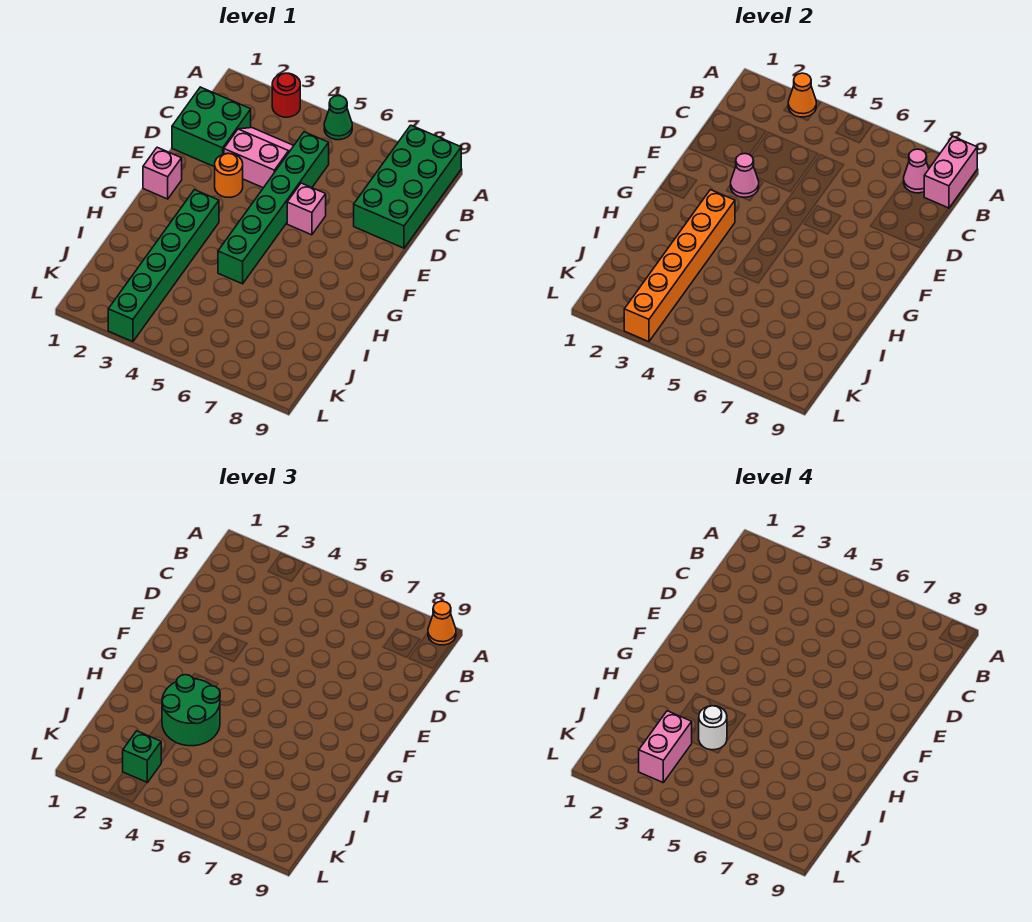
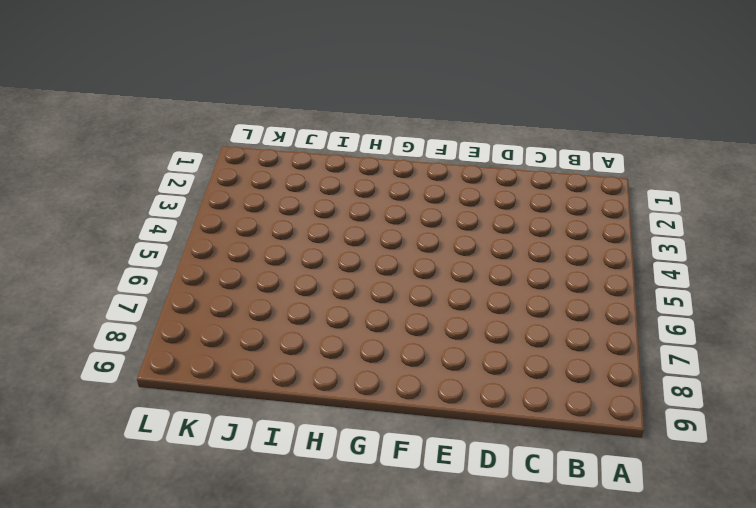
none -> red 1x1 round brick [272,73,300,117]
none -> green 1x1 cone [324,96,352,140]
none -> green 2x4 brick [354,125,461,248]

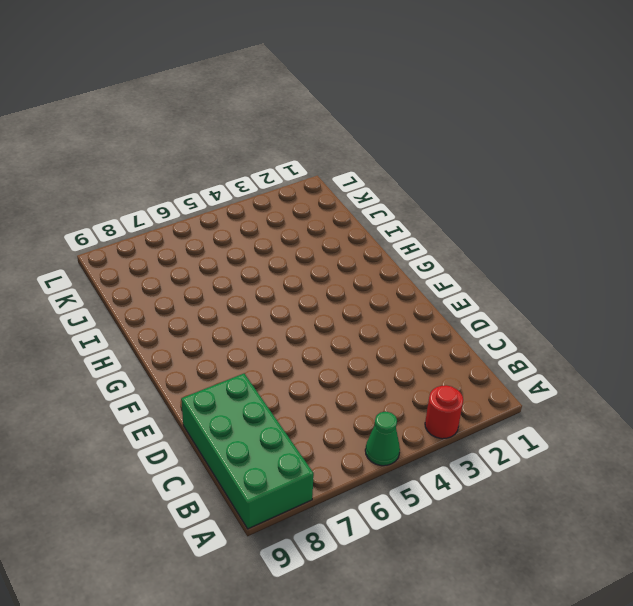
none -> green 2x2 brick [172,87,251,167]
none -> pink 2x2 slope [224,128,294,188]
none -> green 1x6 brick [218,132,329,284]

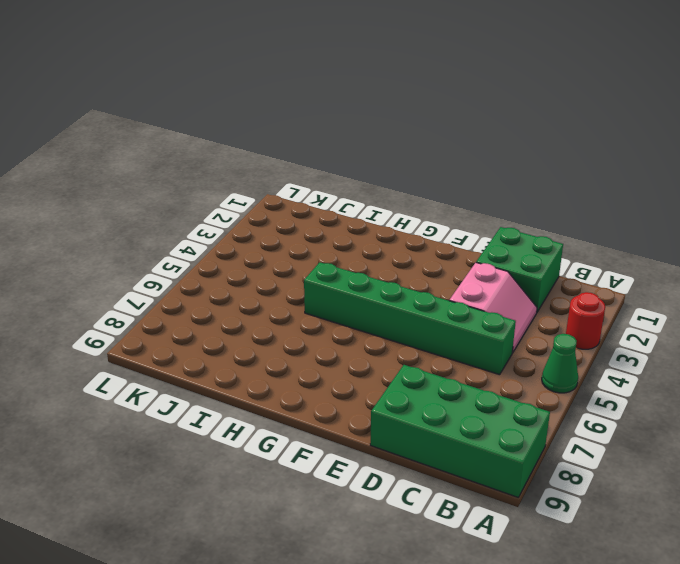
none -> orange 1x1 round brick [215,153,243,197]
none -> pink 1x1 brick [287,183,326,235]
none -> pink 1x1 brick [143,147,182,199]

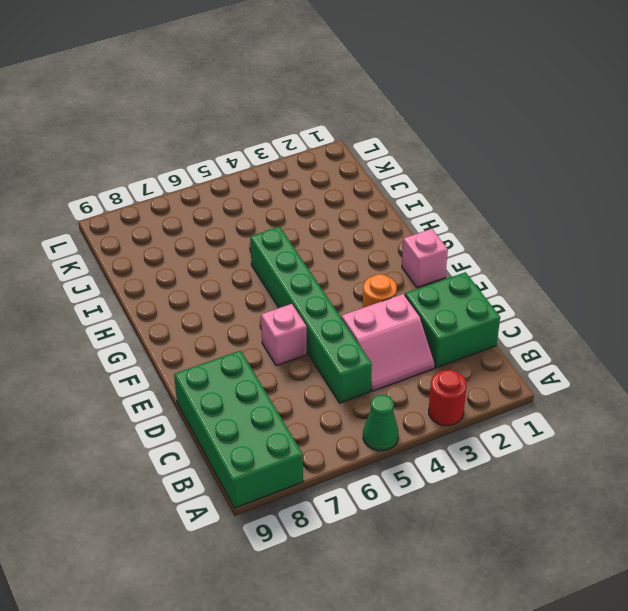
none -> green 1x6 brick [108,190,219,342]
none -> orange 1x1 cone [788,73,816,117]
none -> pink 1x2 brick [924,136,977,208]

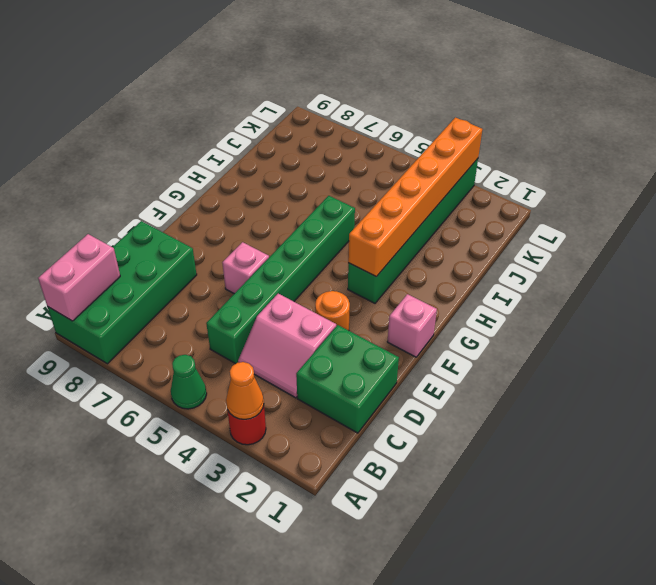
none -> pink 1x1 cone [904,149,929,193]
none -> pink 1x1 cone [731,153,759,198]
none -> orange 1x1 cone [428,601,456,645]

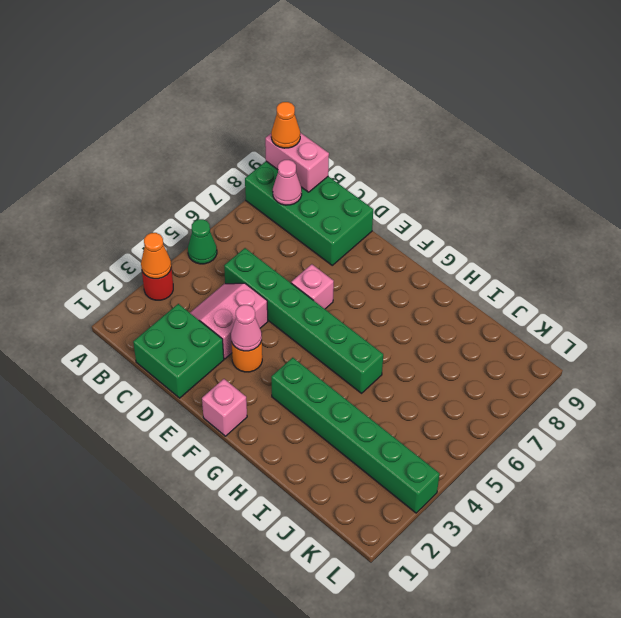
none -> orange 1x6 brick [624,190,735,342]
none -> green 2x2 round brick [162,675,220,746]
none -> green 1x1 brick [123,731,161,782]

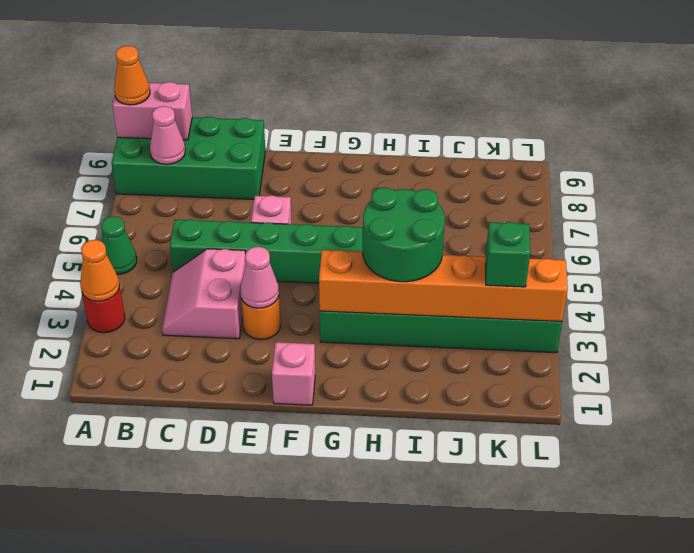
none -> green 2x2 brick [172,87,251,167]
none -> white 1x1 round brick [699,706,727,750]
none -> pink 1x2 brick [639,711,692,782]

